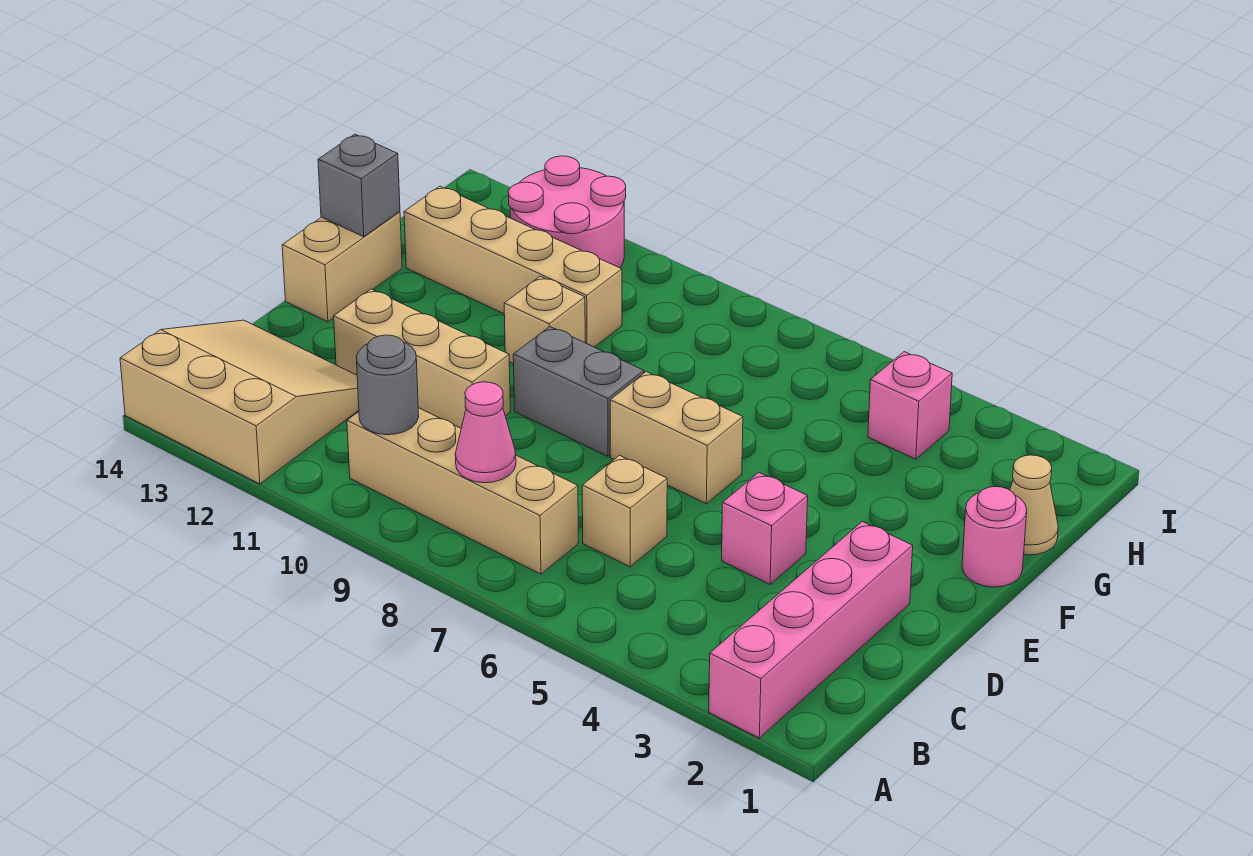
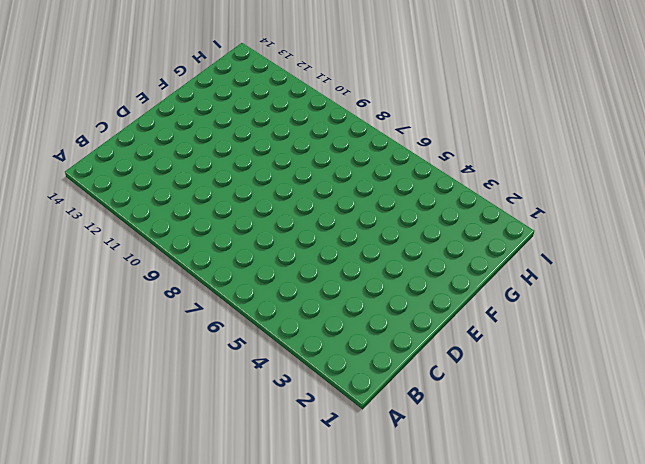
none -> pink 1x4 brick [709,522,913,738]
none -> tan 3x3 slope [120,320,359,484]
none -> tan 1x4 brick [347,408,578,574]

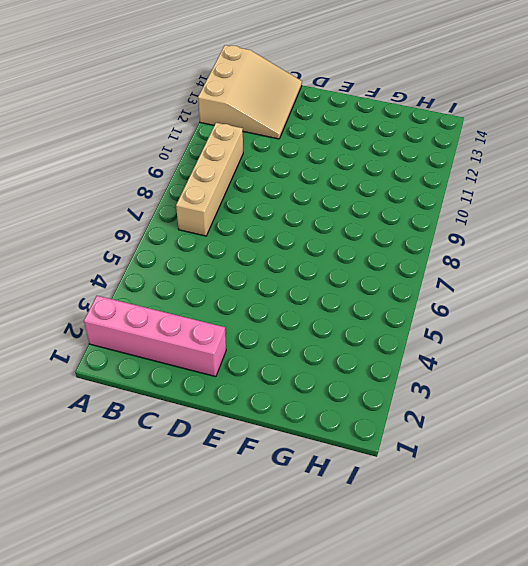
none -> tan 1x1 brick [582,456,667,567]
none -> pink 1x1 brick [722,472,808,584]
none -> tan 1x3 brick [334,289,510,428]

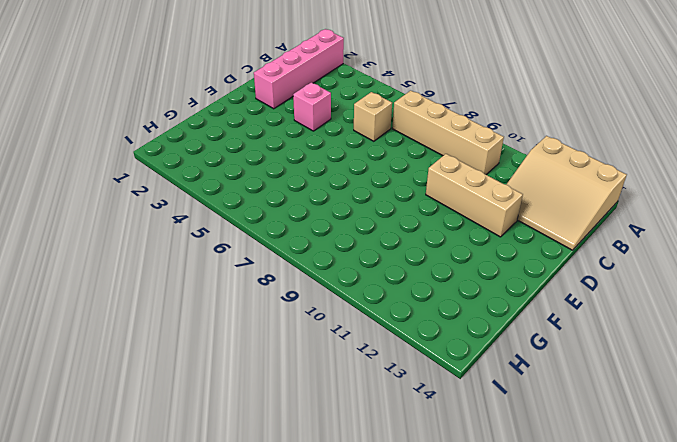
none -> tan 1x2 brick [610,372,743,504]
none -> grey 1x2 brick [513,327,644,456]
none -> tan 1x2 brick [282,212,402,322]

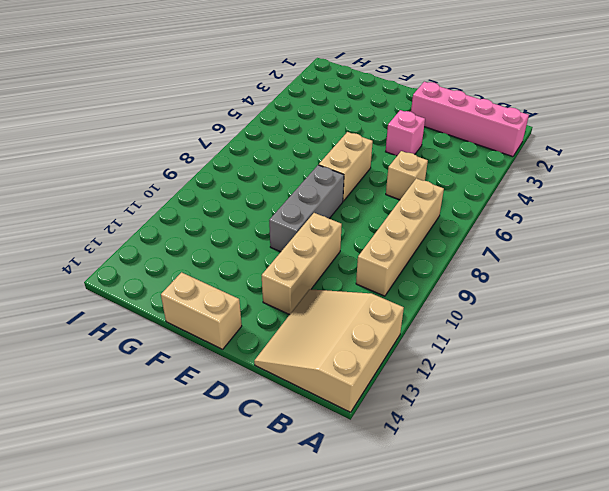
grey 1x3 brick [269,165,344,252] -> grey 1x2 brick [513,327,644,456]
none -> pink 1x1 round brick [962,487,1027,587]
none -> tan 1x1 brick [504,276,585,364]
none -> tan 1x1 cone [1010,455,1058,555]

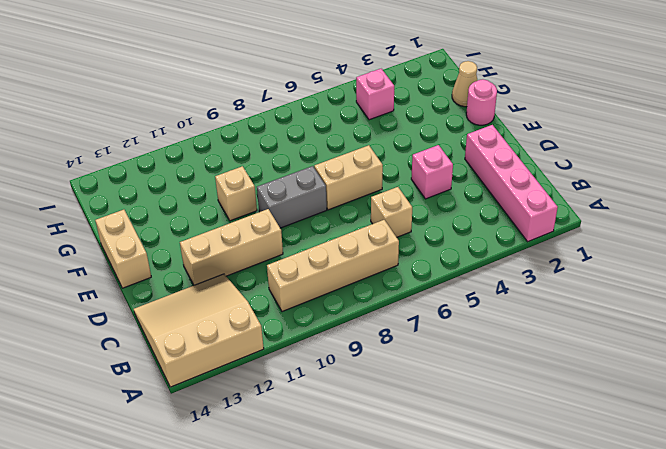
none -> tan 1x4 brick [404,186,622,347]
none -> pink 2x2 round brick [508,156,626,268]
none -> pink 1x1 cone [455,382,516,483]

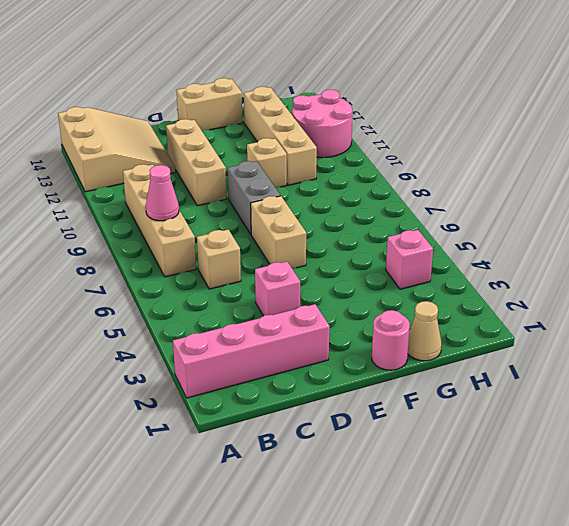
none -> grey 1x1 round brick [356,335,419,435]
none -> grey 1x1 brick [318,134,400,237]

